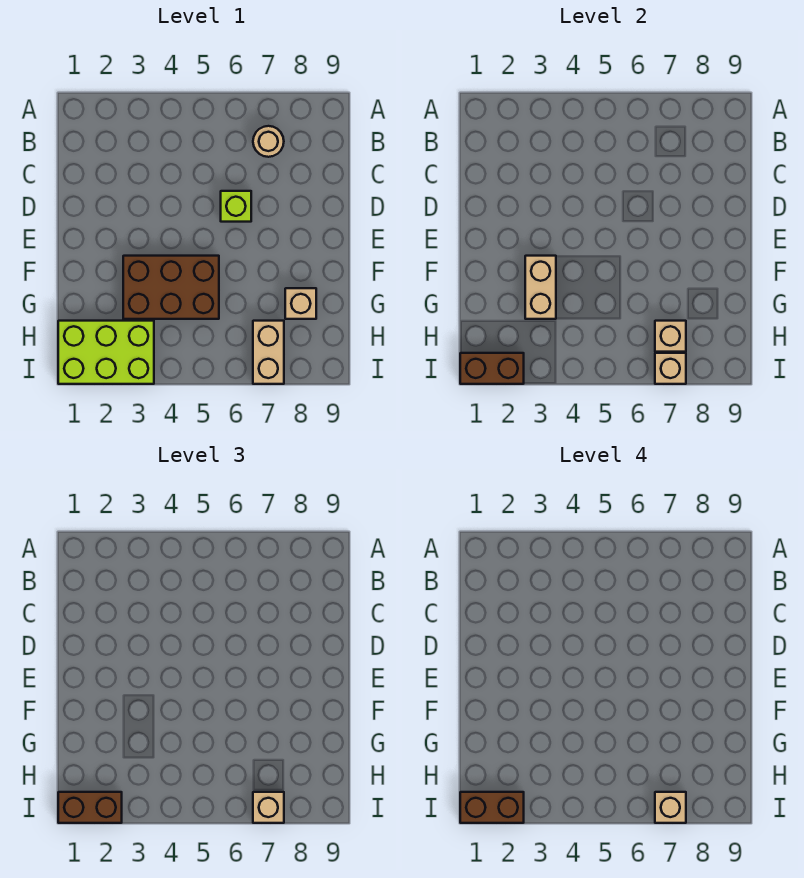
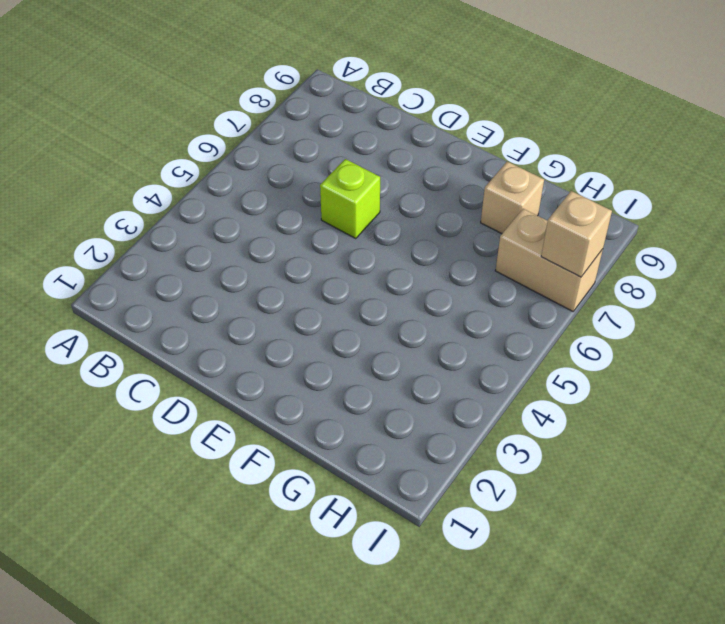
none -> tan 1x1 round brick [253,126,284,157]
none -> brown 2x3 brick [123,256,219,319]
none -> lime 2x3 brick [58,321,154,384]

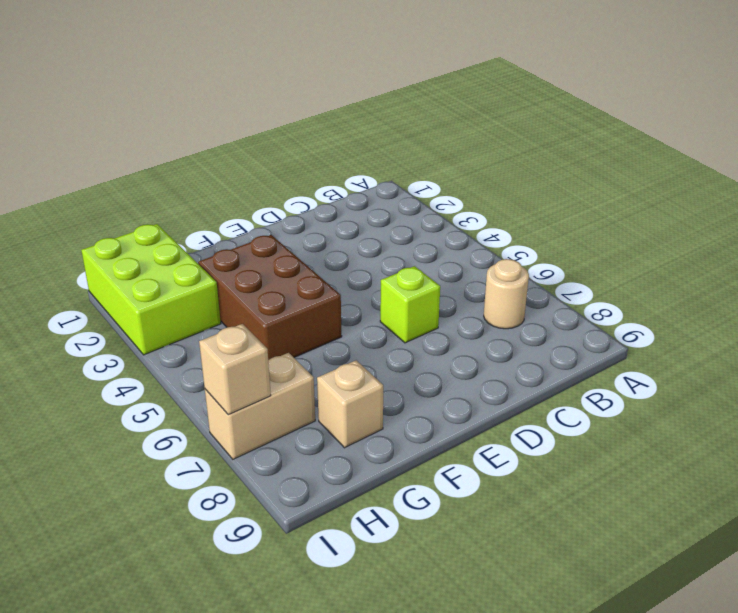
none -> tan 1x2 brick [525,256,556,319]
none -> tan 1x1 brick [655,321,686,352]
none -> brown 1x2 brick [460,353,524,384]

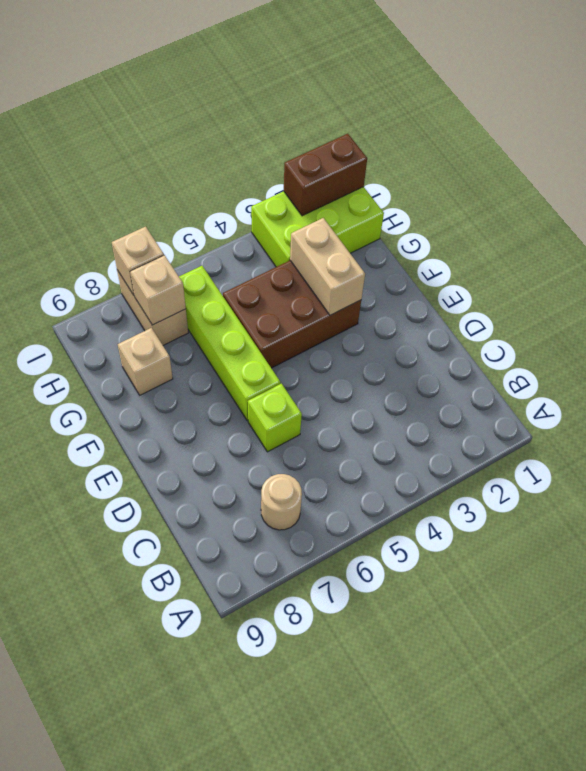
lime 1x4 brick [179,266,280,421] -> none
none -> brown 1x2 brick [58,792,122,823]
none -> tan 1x1 brick [253,792,284,823]
none -> brown 1x2 brick [460,792,524,823]

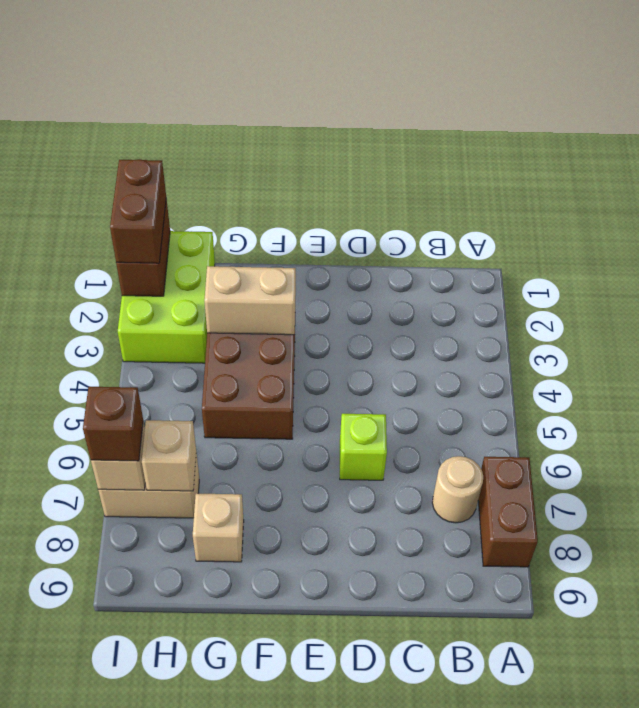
brown 1x2 brick [478,457,538,567] -> brown 1x2 brick moved to [460,792,524,823]
brown 1x1 brick [83,387,143,461] -> tan 1x1 brick [253,792,284,823]
none -> tan 1x1 brick [655,792,686,823]

